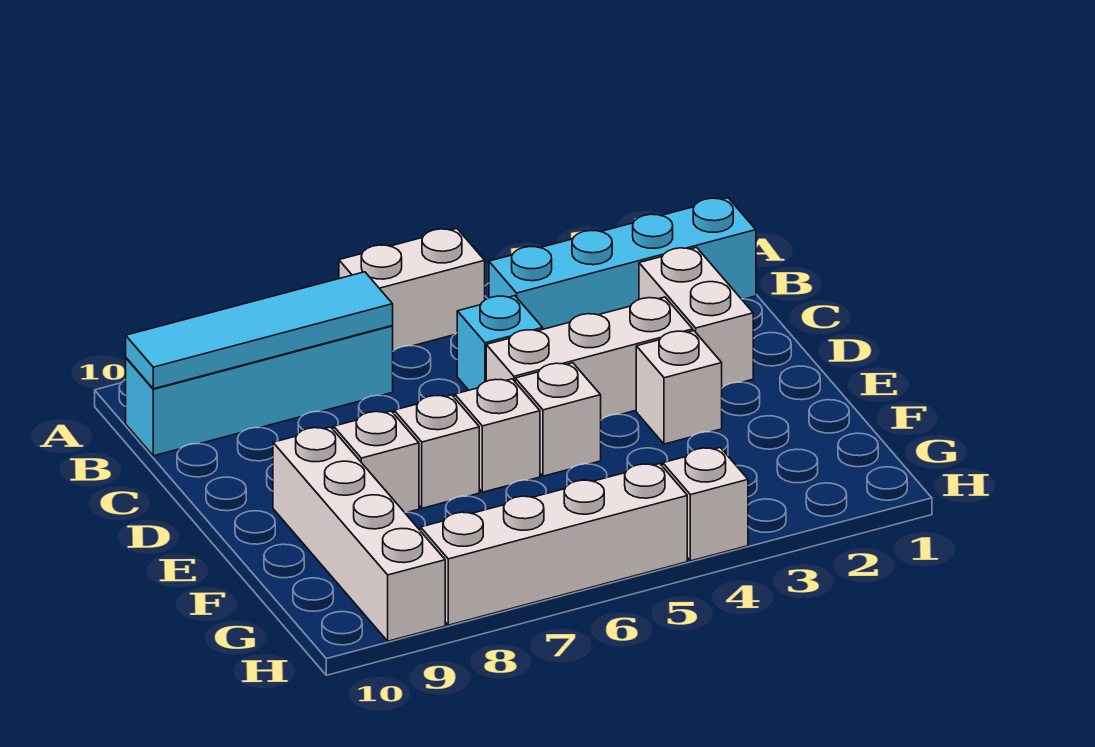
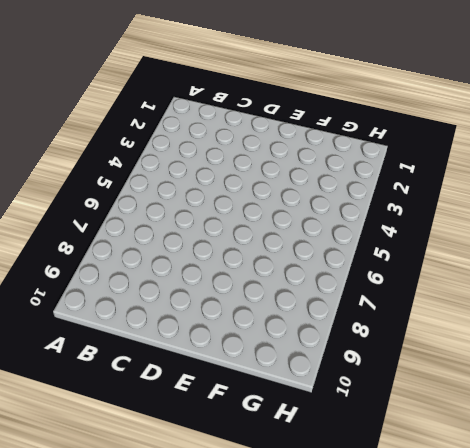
none -> white 1x2 brick [339,229,485,351]
none -> cyan 1x4 brick [489,198,756,329]
none -> cyan 1x4 brick [126,326,393,456]

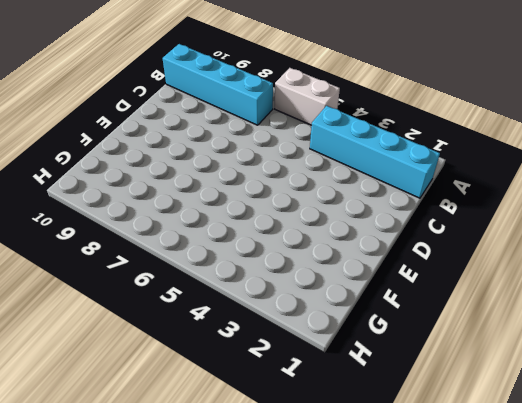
none -> white 1x2 brick [639,247,753,388]
none -> cyan 1x1 brick [457,296,543,390]
none -> white 1x3 brick [486,297,693,420]

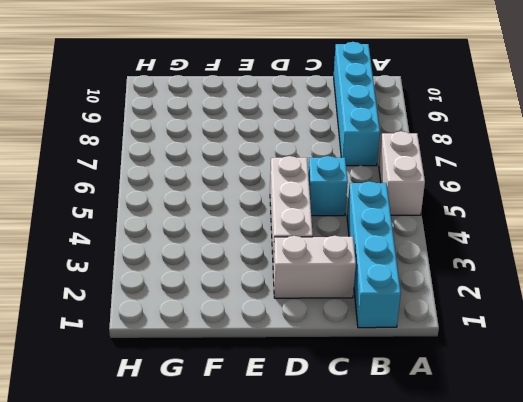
none -> white 1x1 brick [636,331,722,444]
none -> white 1x1 brick [515,363,601,476]
none -> white 1x1 brick [455,379,540,492]

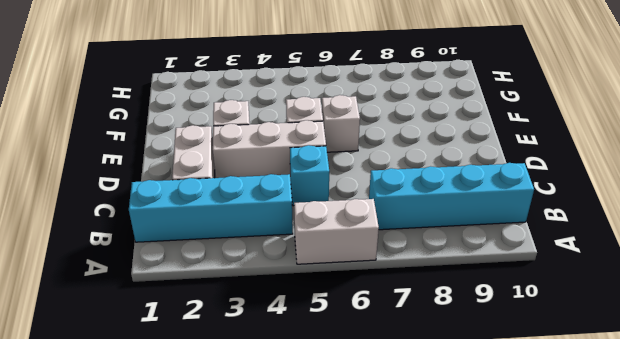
none -> white 1x1 brick [394,395,479,508]
none -> white 1x1 brick [334,411,419,512]
none -> white 1x4 brick [273,427,445,641]

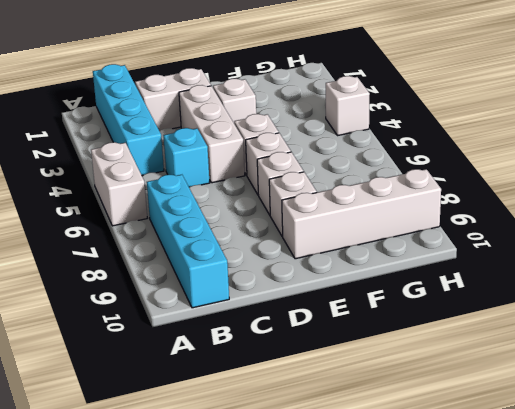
none -> white 1x4 brick [421,464,687,625]
none -> cyan 1x4 tile [126,272,393,389]

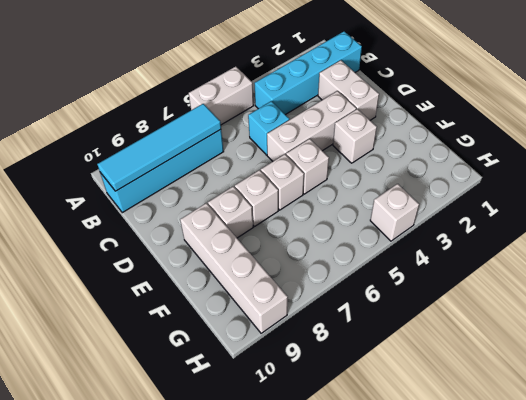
none -> white 1x4 brick [421,464,687,625]

